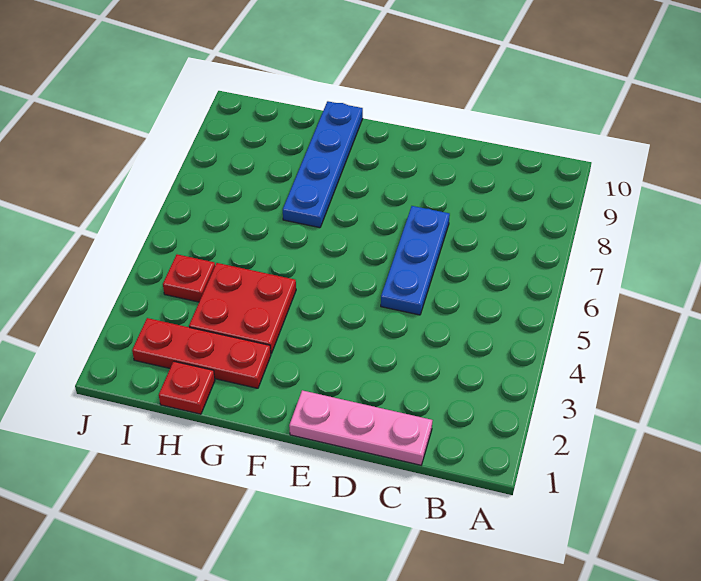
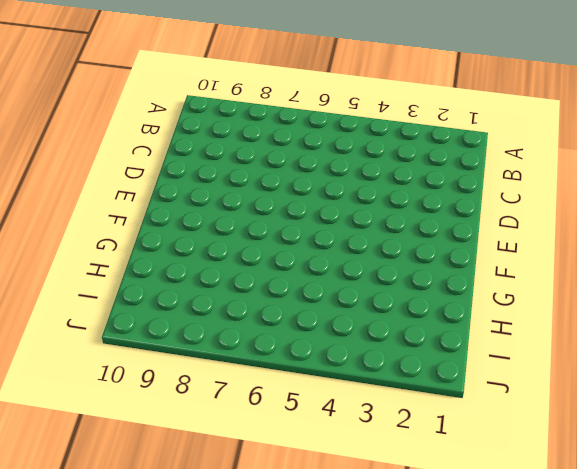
none -> pink 1x3 plate [289,390,432,465]
none -> blue 1x3 plate [381,206,450,315]

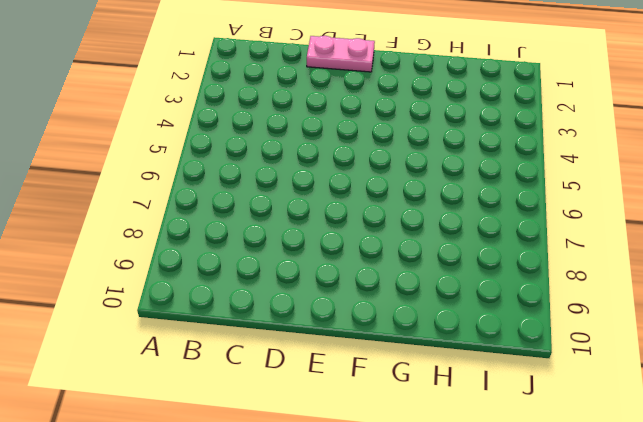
pink 1x2 plate [307,36,375,72] -> pink 1x3 plate [289,390,432,465]
none -> blue 1x3 plate [381,206,450,315]
none -> red 1x3 plate [132,318,271,388]

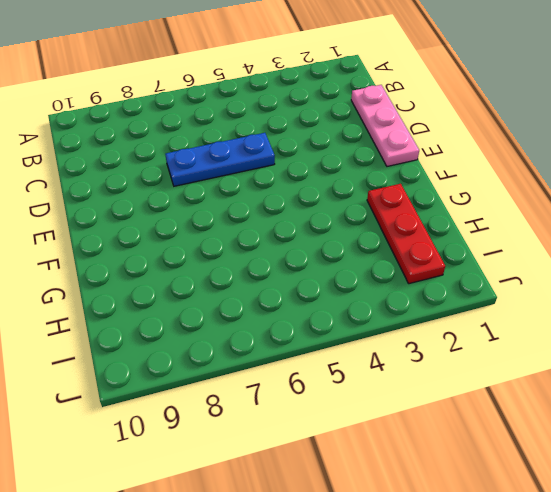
none -> red 2x2 plate [189,263,296,354]
none -> blue 1x4 plate [283,101,363,228]

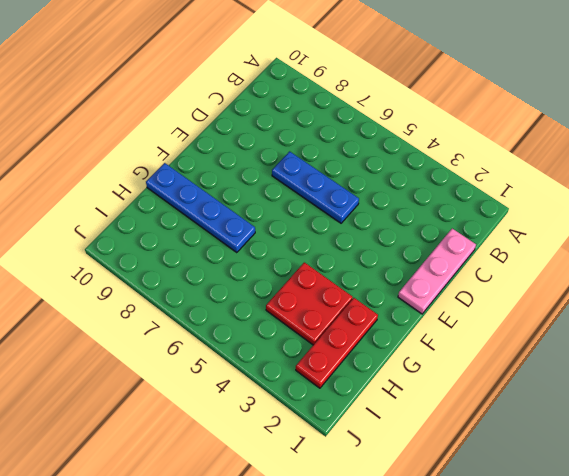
none -> red 1x1 plate [159,361,215,414]
none -> red 1x1 plate [163,254,215,302]

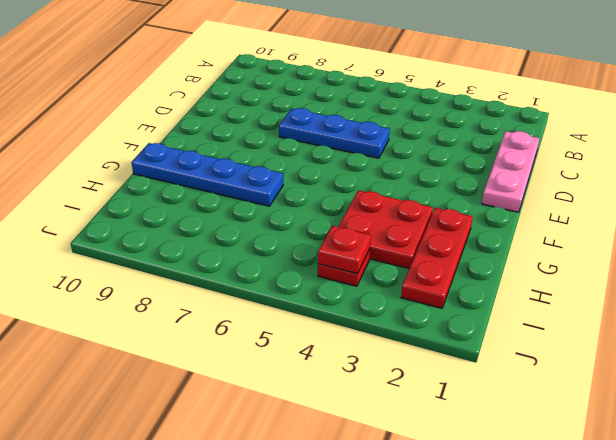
red 1x1 plate [318,226,371,274] -> red 1x1 plate moved to [159,361,215,414]

